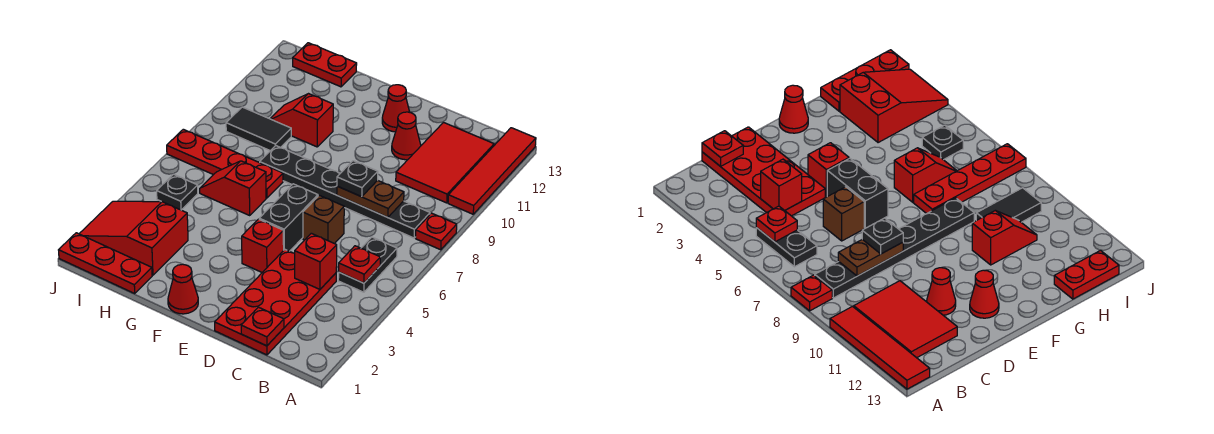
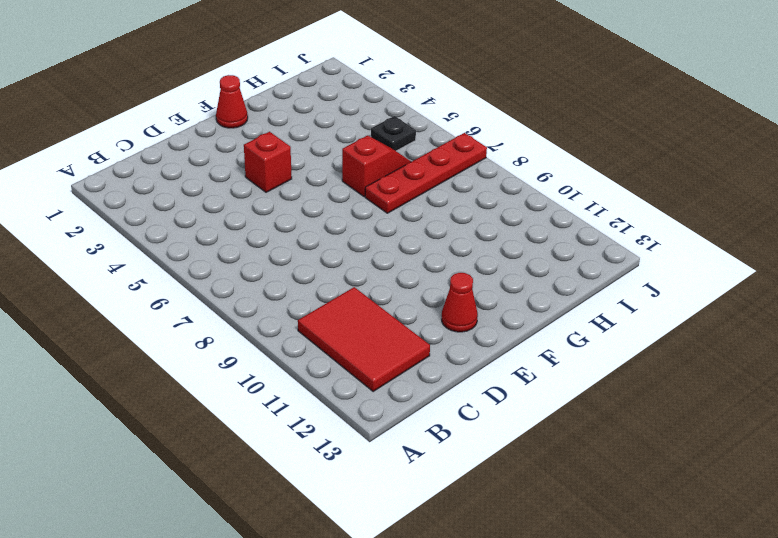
none -> red 1x1 plate [416,213,457,250]
none -> red 1x4 tile [448,128,536,214]
none -> black 1x2 plate [338,237,397,292]

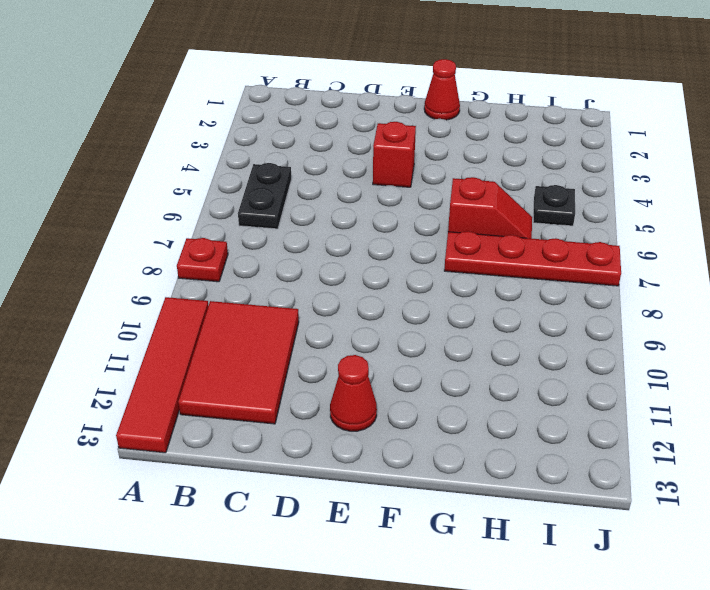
none -> black 1x6 plate [260,146,430,238]
none -> red 2x4 plate [215,250,336,355]
none -> brown 1x1 brick [303,195,344,244]

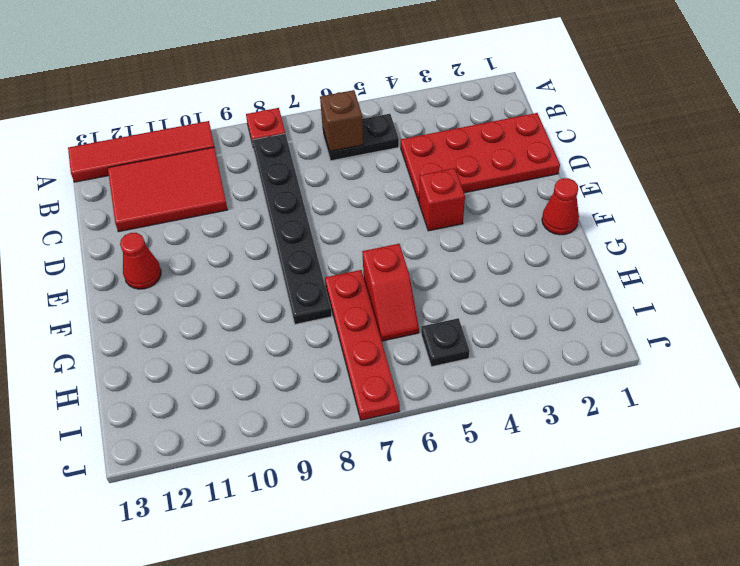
brown 1x1 brick [320,90,363,151] -> brown 1x1 brick moved to [303,195,344,244]
none -> red 1x1 cone [392,112,421,160]
none -> black 1x2 brick [259,184,318,251]
none -> red 1x2 slope [270,94,333,147]

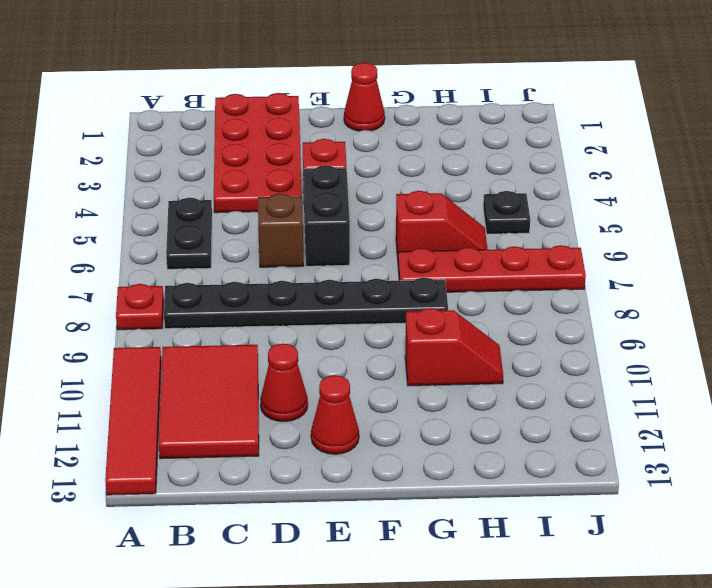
none -> red 1x3 plate [59,233,152,293]
none -> red 2x3 slope [79,201,188,275]
none -> black 1x2 tile [226,107,291,151]

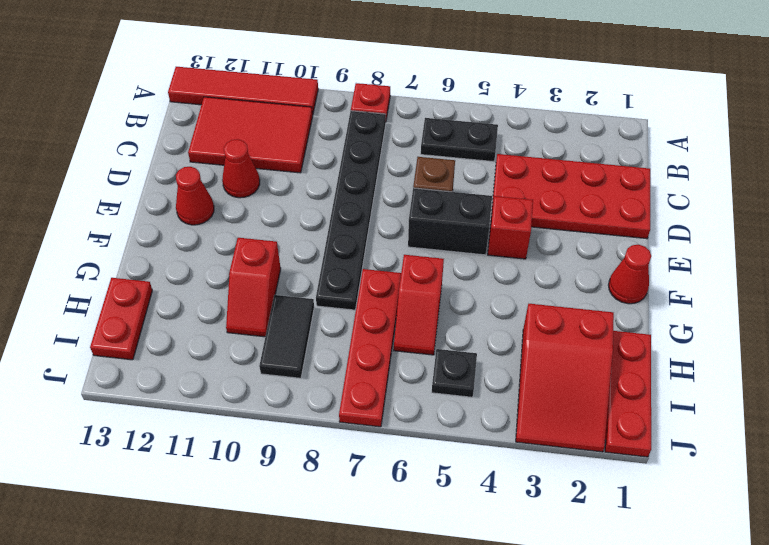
none -> red 1x1 plate [339,246,380,283]
none -> red 1x1 plate [241,307,284,346]
none -> red 1x1 brick [295,233,337,289]

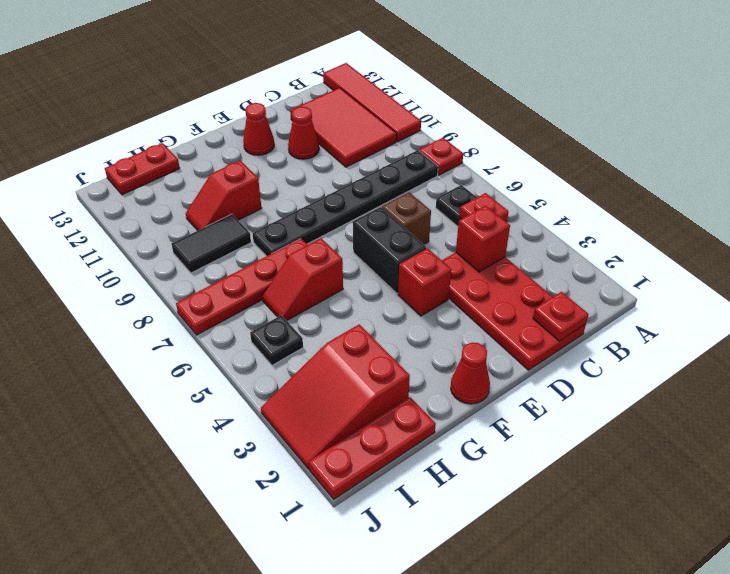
none -> brown 1x2 plate [337,180,404,217]
none -> black 1x1 plate [337,161,378,197]

